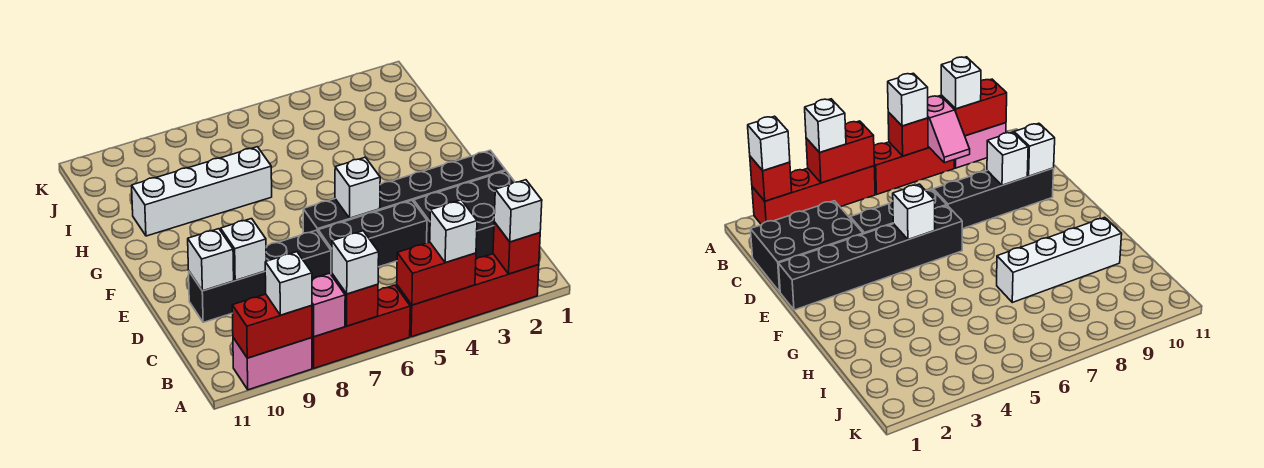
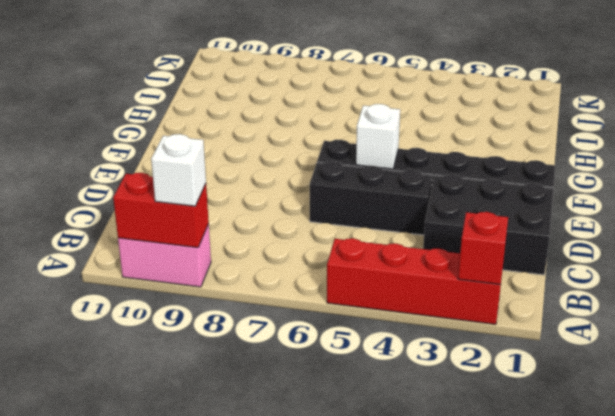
none -> red 1x3 brick [312,285,410,368]
none -> black 1x4 brick [189,230,331,322]
none -> white 1x4 brick [132,147,272,236]

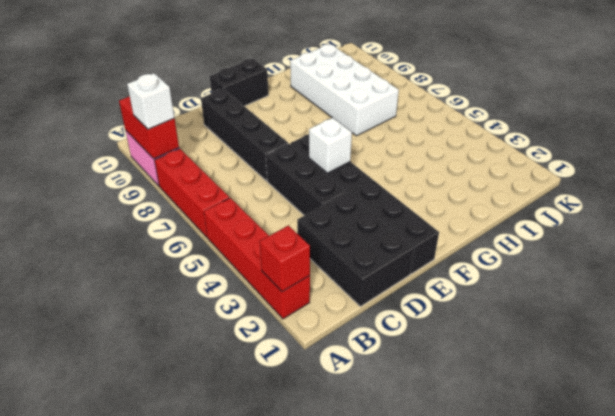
black 1x2 brick [210,58,268,106] -> none
white 2x4 brick [290,44,399,136] -> white 1x4 brick [132,147,272,236]
none -> red 1x2 brick [397,242,476,305]
none -> red 1x1 brick [332,274,378,326]
none -> pink 1x2 slope [312,273,345,337]

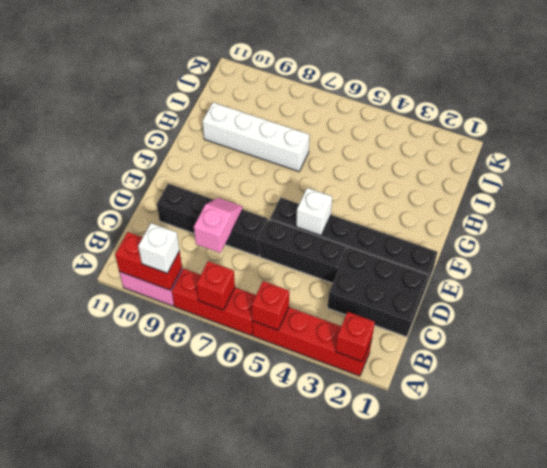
red 1x1 brick [252,281,289,330] -> red 1x2 brick [397,242,476,305]
pink 1x2 slope [194,198,243,253] -> pink 1x2 slope moved to [312,273,345,337]
none -> white 1x1 brick [221,219,266,280]
none -> white 1x1 brick [188,229,234,291]
none -> white 1x1 brick [494,180,542,242]

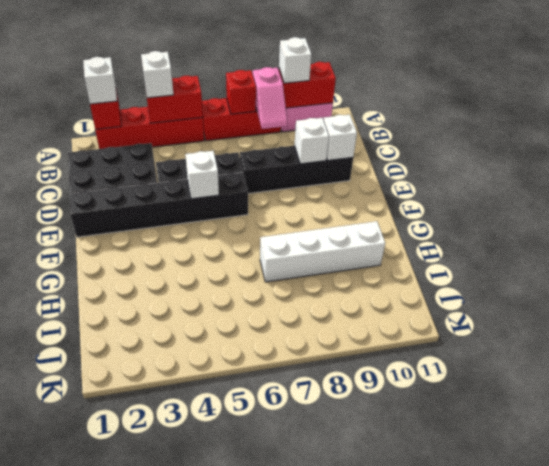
none -> white 1x1 brick [332,231,379,294]

